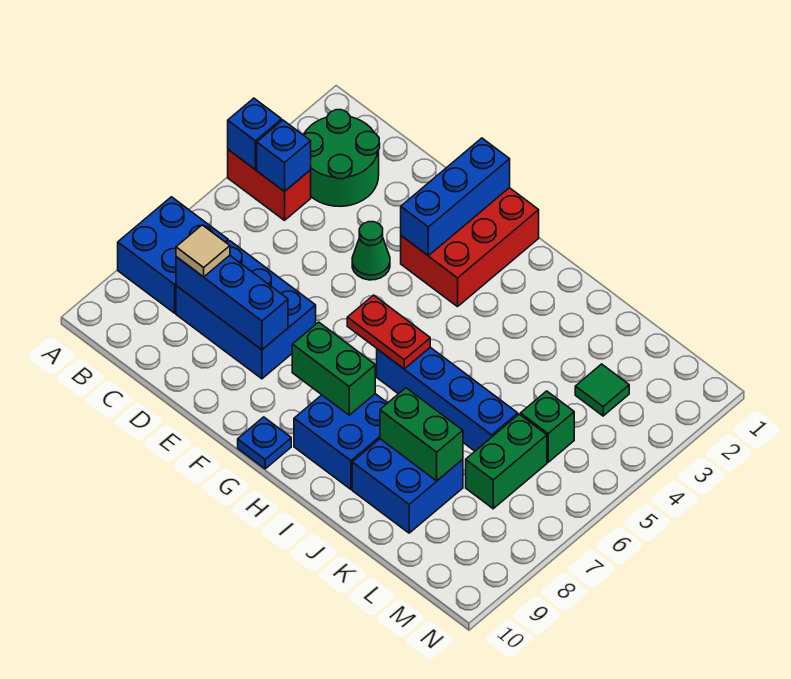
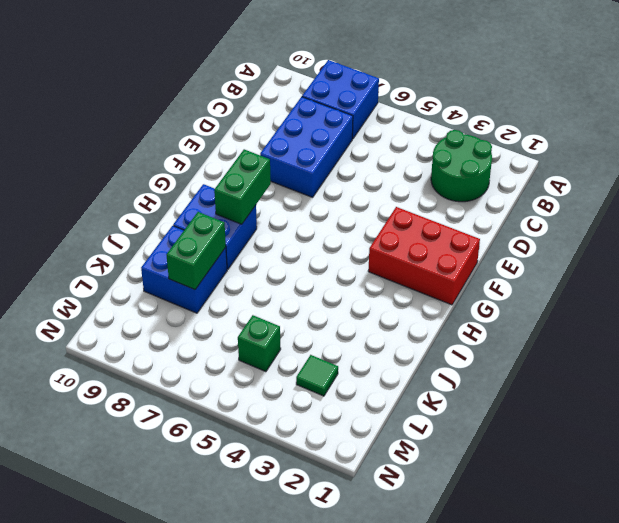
none -> red 1x2 brick [228,150,311,220]
none -> green 1x1 cone [352,222,390,280]
none -> blue 1x1 plate [238,417,291,469]

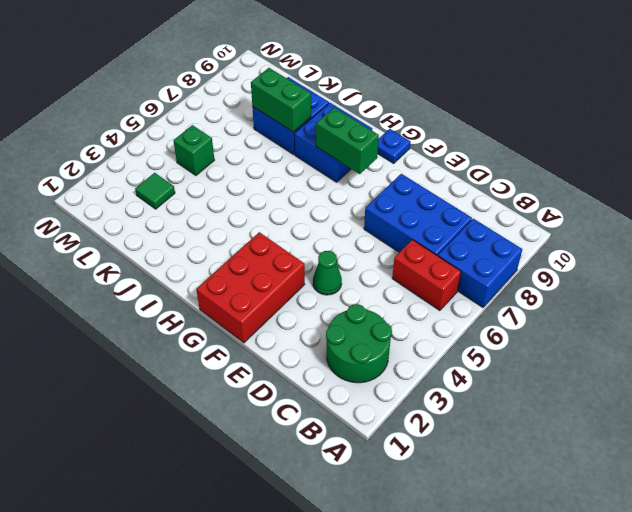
red 1x2 brick [392,240,461,311] -> red 1x2 brick moved to [228,150,311,220]
none -> blue 1x4 brick [377,347,518,451]
none -> green 1x2 brick [466,414,547,509]
none -> blue 1x1 brick [228,98,282,169]

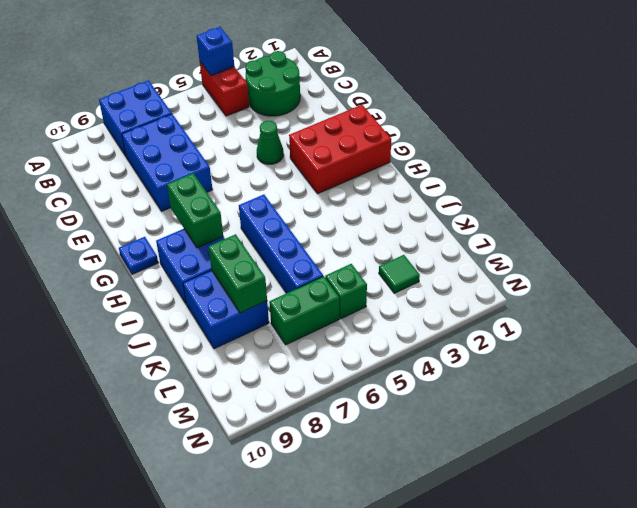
none -> blue 1x1 brick [257,120,311,192]
none -> blue 1x3 brick [176,255,288,350]
none -> blue 1x3 brick [401,138,510,256]

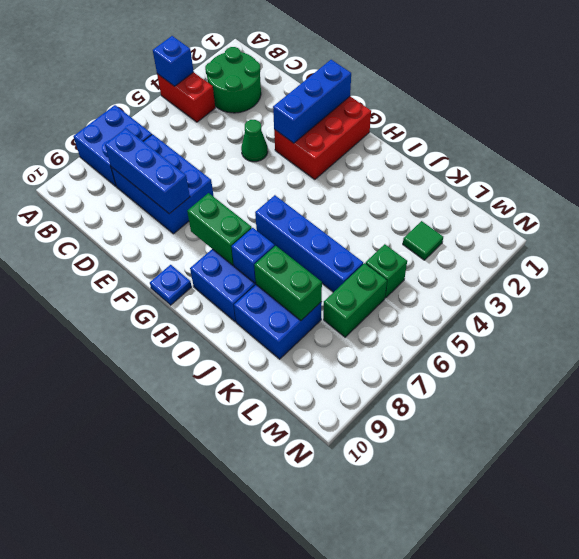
blue 1x1 brick [231,228,275,283] -> blue 1x1 brick moved to [257,120,311,192]
none -> red 1x2 plate [347,295,430,369]
none -> tan 1x1 tile [176,225,230,277]

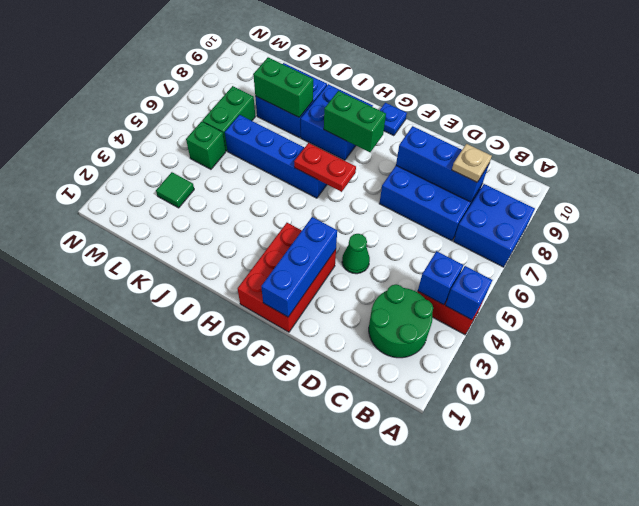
tan 1x1 plate [452,144,492,182] -> tan 1x1 tile [176,225,230,277]

